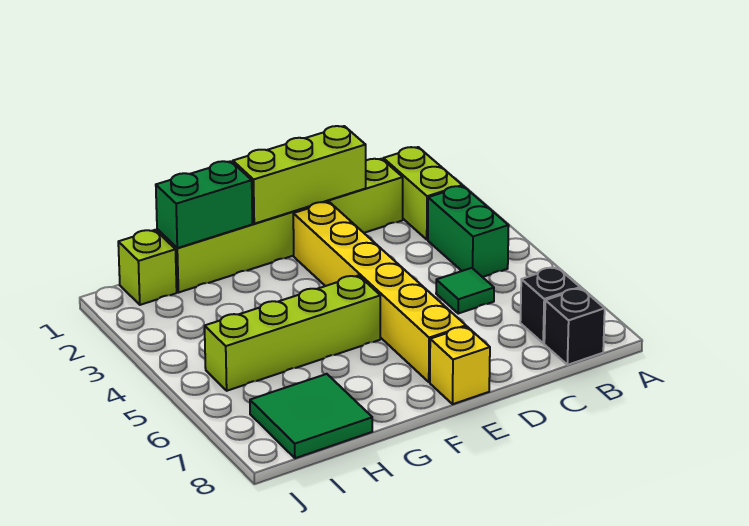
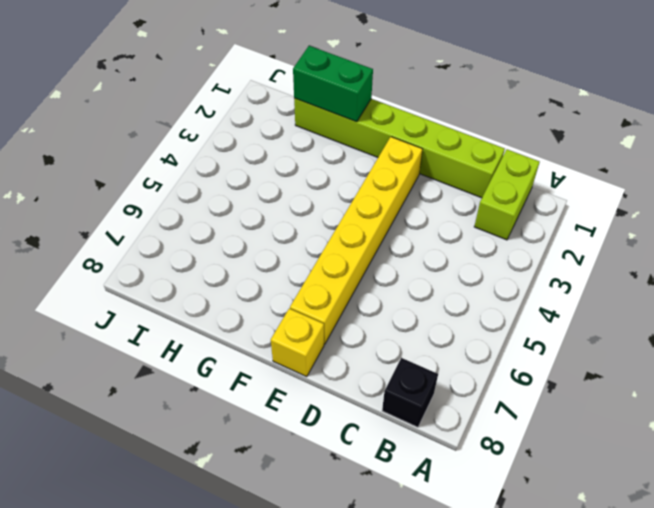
none -> green 1x2 brick [428,186,509,277]
none -> black 1x1 brick [520,267,580,343]
none -> green 1x1 tile [436,268,494,313]

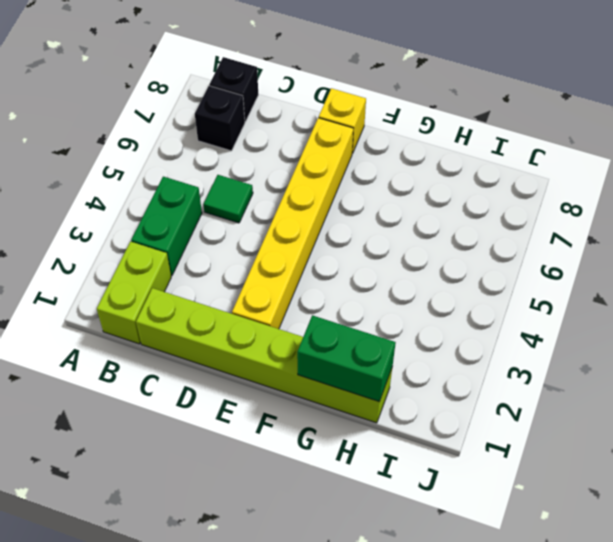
none -> lime 1x4 brick [205,275,380,391]
none -> green 2x2 tile [250,374,372,458]
none -> lime 1x1 brick [118,230,177,305]

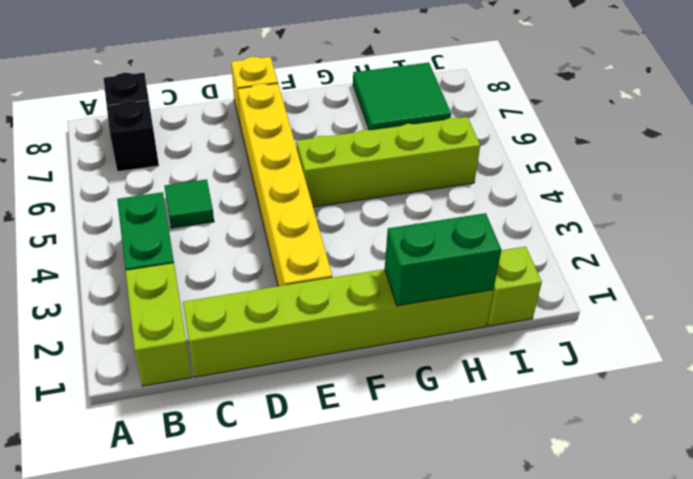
none -> lime 1x3 brick [233,126,366,224]

